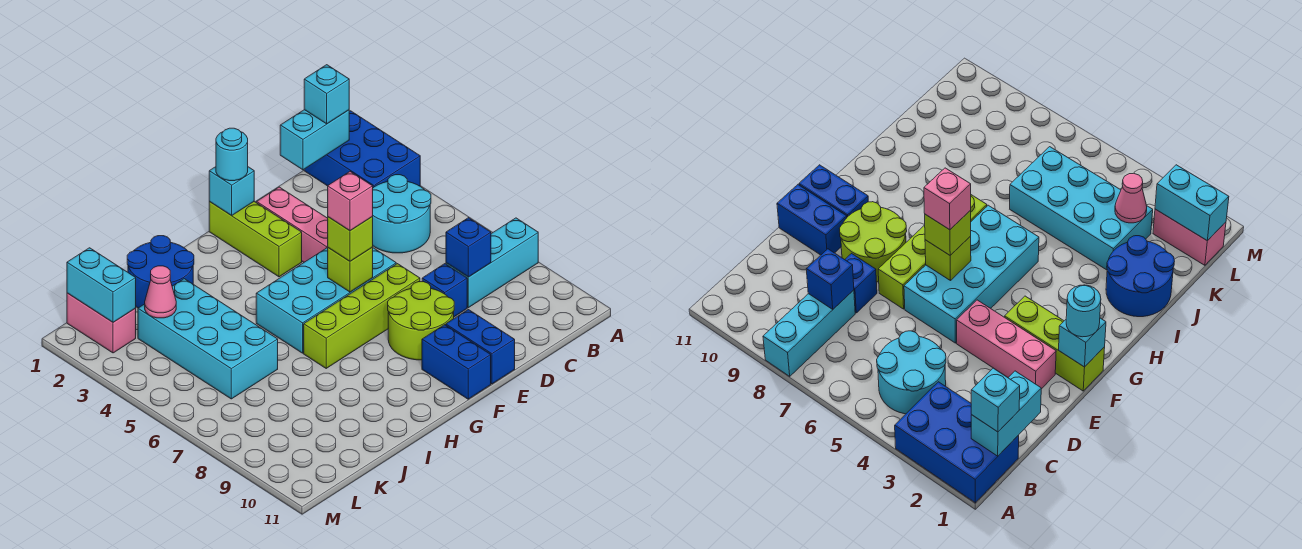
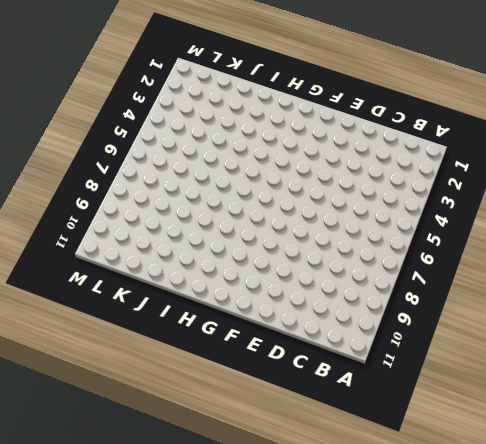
none -> blue 2x3 brick [304,111,420,188]
none -> cyan 1x3 brick [446,218,538,308]
none -> cyan 2x2 round brick [372,175,431,253]

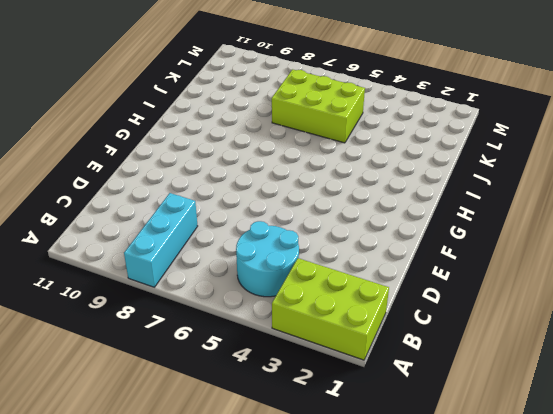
lime 2x3 brick [272,258,389,360] -> blue 2x3 brick [304,111,420,188]
lime 2x3 brick [272,69,365,143] -> cyan 2x4 brick [138,279,278,399]
none -> blue 1x1 brick [422,264,467,317]
none -> pink 1x3 brick [257,187,328,262]
none -> cyan 2x4 brick [256,247,396,353]

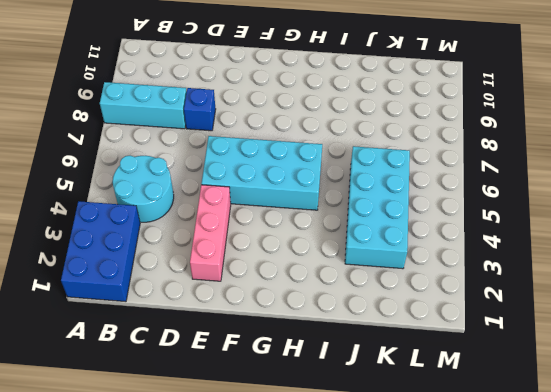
none -> lime 1x4 brick [304,264,420,368]
none -> lime 2x2 round brick [388,282,454,360]
none -> blue 1x2 brick [446,310,515,384]

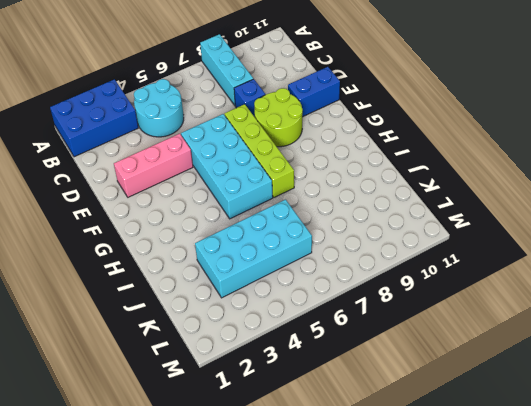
none -> lime 1x3 brick [209,202,302,277]
none -> blue 1x2 brick [422,325,491,399]
none -> blue 2x2 round brick [127,236,194,308]

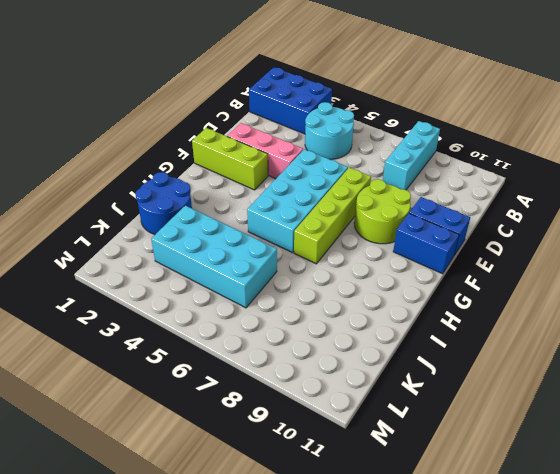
none -> blue 1x1 brick [422,264,467,317]
none -> pink 1x2 brick [67,293,136,353]
none -> cyan 1x2 brick [280,110,349,170]

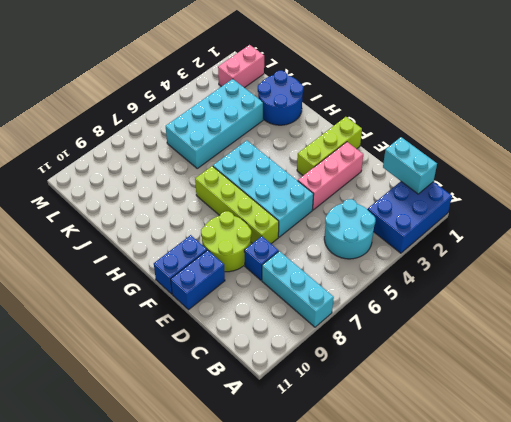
none -> blue 1x1 brick [446,218,491,277]
none -> cyan 1x1 brick [209,167,254,216]
none -> lime 1x1 brick [328,247,373,292]

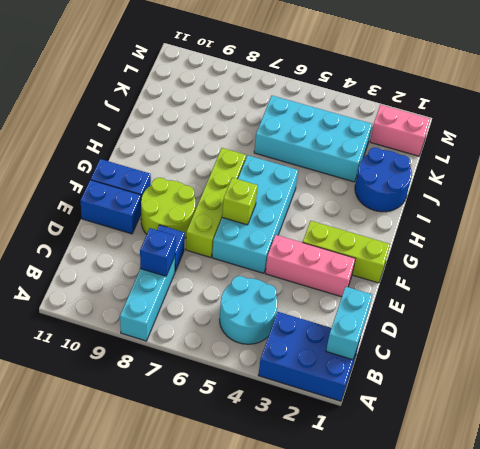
none -> cyan 1x1 brick [209,167,254,216]
none -> pink 1x1 cone [145,266,176,318]
none -> cyan 1x2 brick [67,248,136,322]

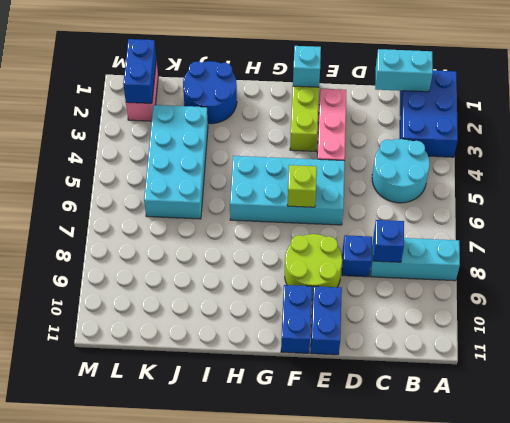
blue 1x2 brick [123,39,156,103] -> cyan 1x2 brick [67,248,136,322]
none -> lime 1x4 brick [304,264,420,368]
none -> pink 1x1 cone [145,266,176,318]
none -> cyan 1x1 brick [304,65,349,124]

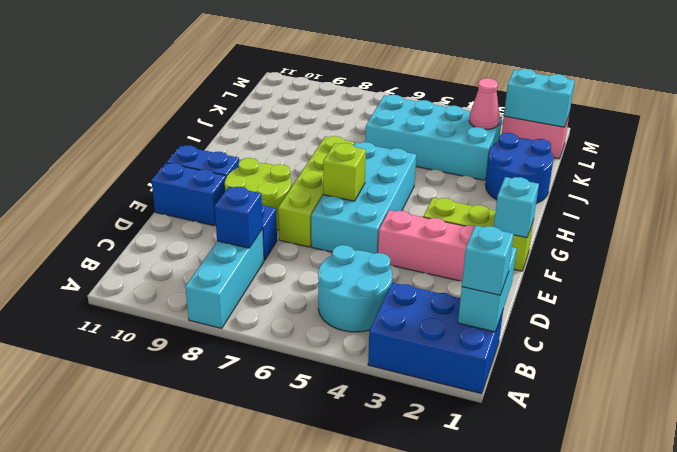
none -> cyan 1x1 round brick [216,128,248,181]
none -> lime 1x1 brick [328,217,373,261]
none -> pink 1x1 brick [328,172,373,231]

